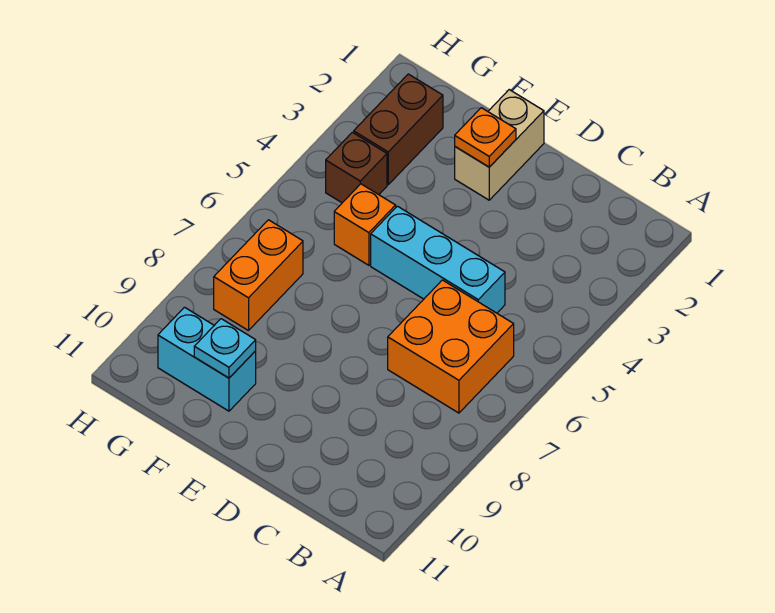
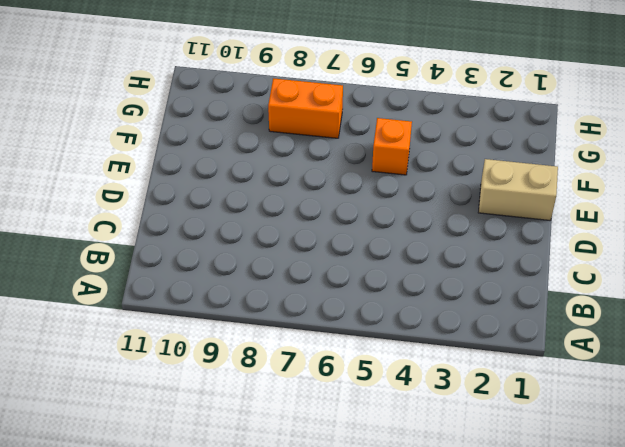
none -> orange 2x2 brick [388,280,514,413]
none -> cyan 1x3 brick [371,206,505,313]

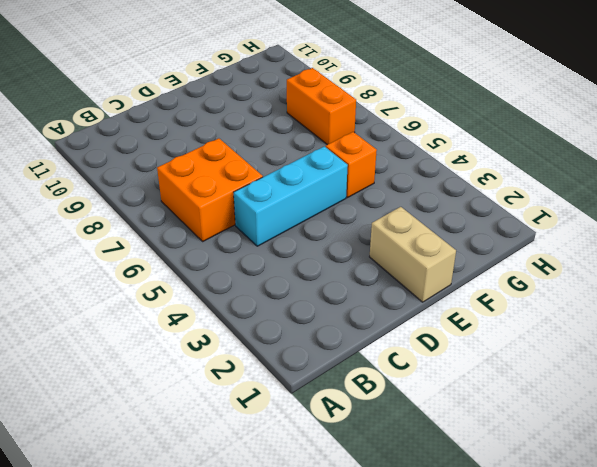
none -> cyan 1x2 brick [158,307,256,411]
none -> brown 1x2 brick [354,74,443,185]

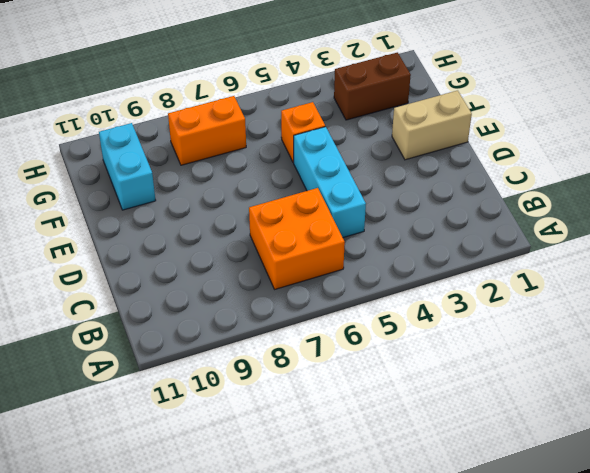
none -> brown 1x1 brick [326,132,387,203]
none -> orange 1x1 plate [455,108,516,167]

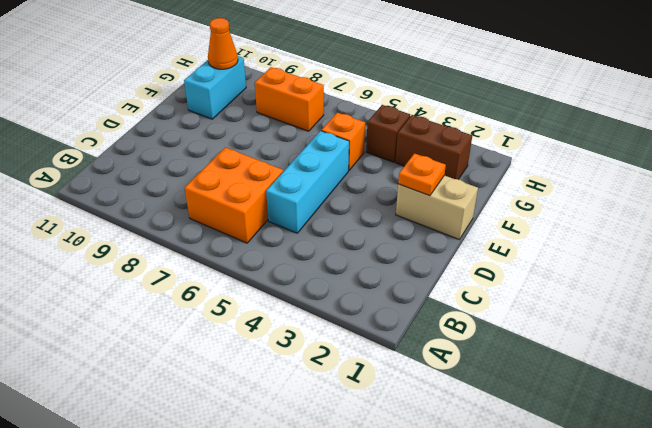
orange 1x1 cone [208,18,238,69] -> none
none -> cyan 1x1 plate [194,319,256,378]

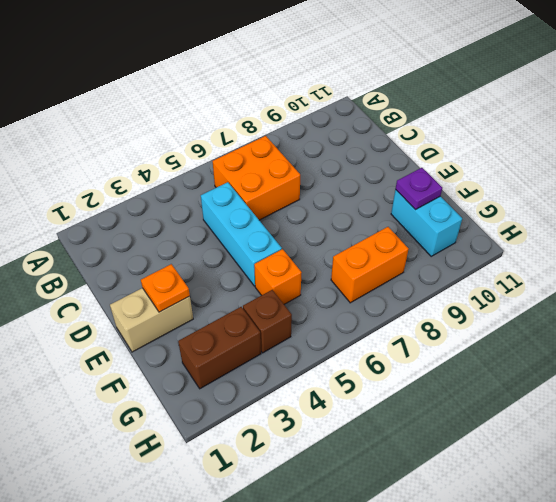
purple 1x1 plate [395,168,442,210] -> cyan 1x1 plate [194,319,256,378]

